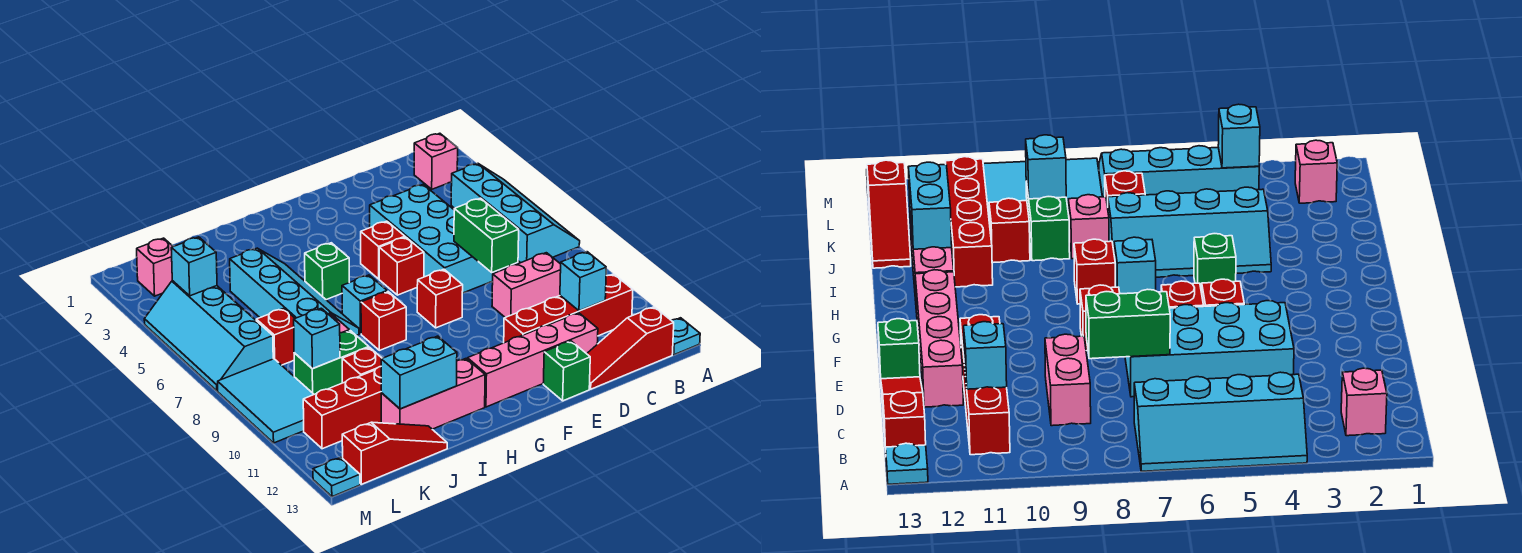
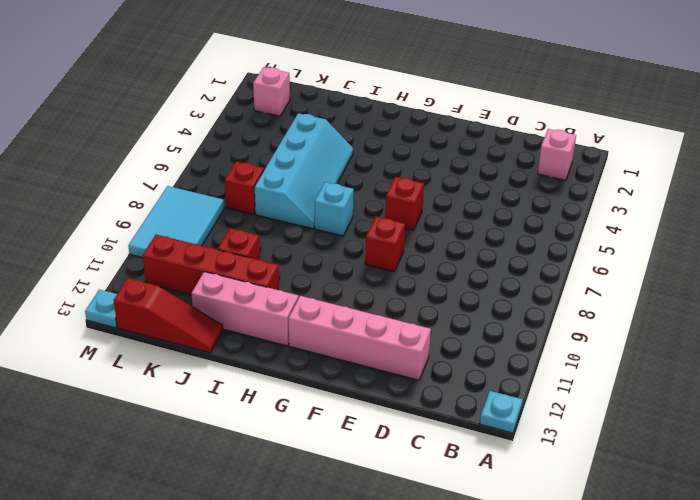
none -> cyan 2x4 slope [451,163,580,263]
none -> red 1x4 brick [504,274,633,343]
none -> red 1x3 slope [587,307,674,389]
none -> pink 1x2 brick [492,253,561,317]

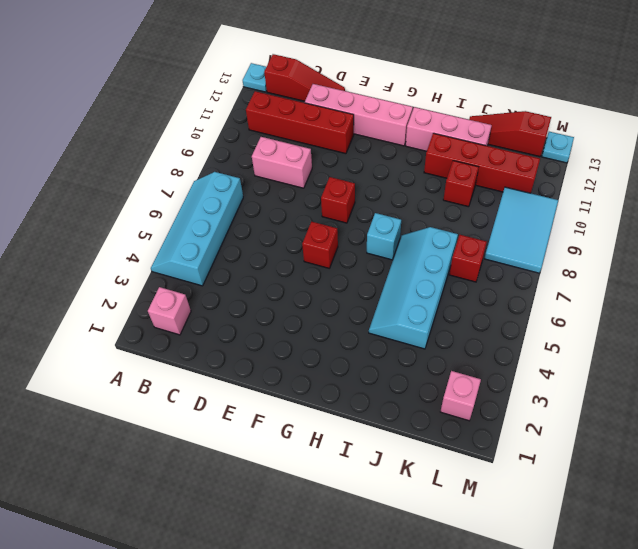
none -> cyan 2x4 brick [370,185,498,293]
none -> green 1x1 brick [543,341,590,401]
none -> red 1x1 brick [361,221,405,279]
none -> green 1x1 brick [305,243,349,300]

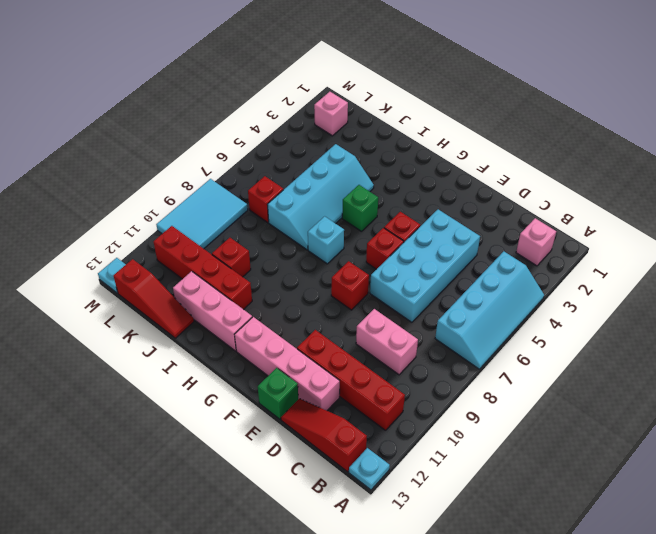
none -> red 1x1 brick [361,292,406,350]
none -> pink 1x1 brick [1068,195,1109,259]
none -> green 1x2 brick [294,331,369,394]
none -> cyan 2x4 slope [144,281,273,391]

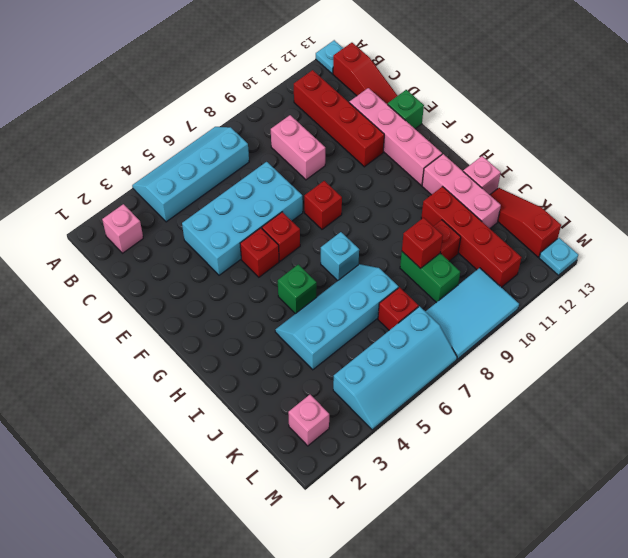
pink 1x1 brick [463,156,501,195] -> pink 1x1 brick moved to [1068,195,1109,259]
red 1x1 brick [402,218,443,269] -> red 1x1 brick moved to [361,292,406,350]
none -> cyan 1x1 brick [560,252,606,311]
none -> green 1x2 brick [454,198,519,272]
none -> cyan 1x2 brick [381,336,457,409]
none -> cyan 1x1 brick [294,308,340,369]

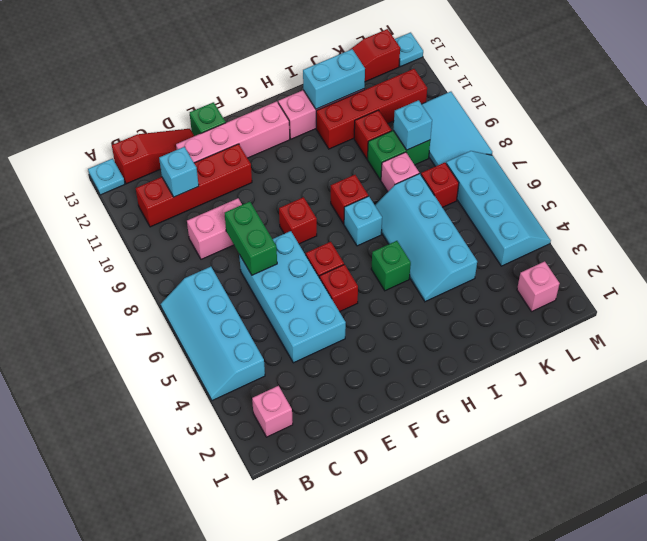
none -> cyan 1x1 brick [171,237,217,296]

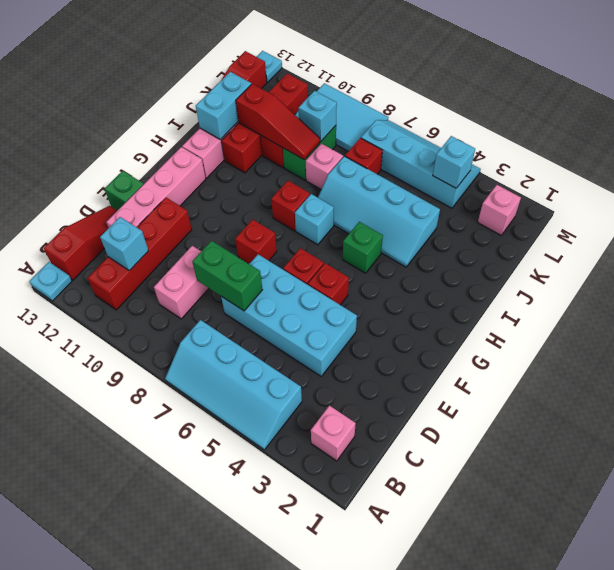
red 1x3 slope [236,84,320,160] -> none

